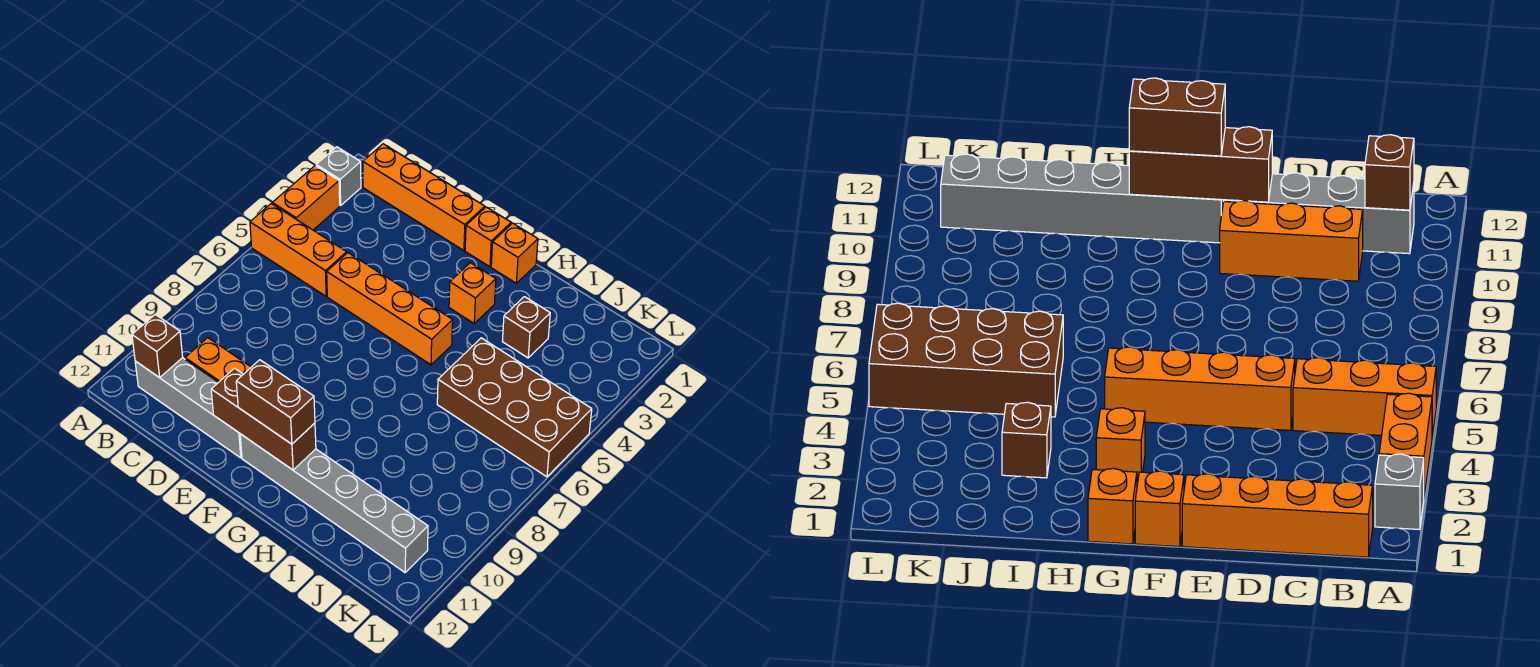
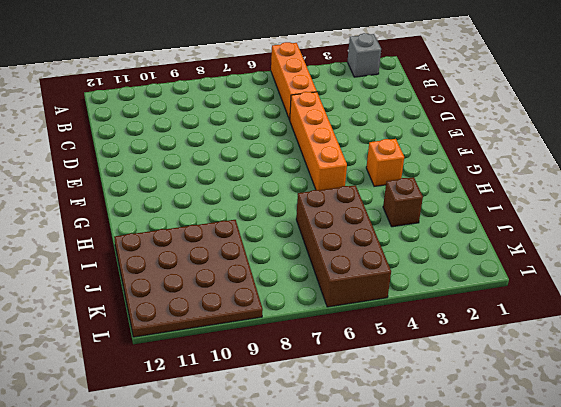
brown 4x4 plate [114,220,263,337] -> grey 1x6 brick [240,434,428,572]
none -> orange 1x2 brick [272,166,340,230]
none -> orange 1x4 brick [363,144,485,250]
none -> grey 1x4 brick [135,358,242,458]

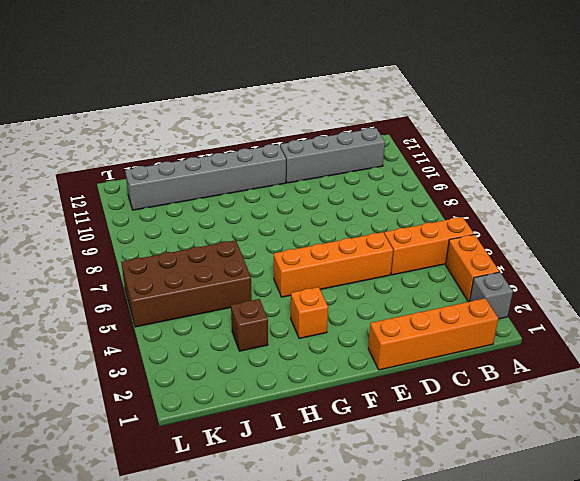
none -> orange 1x3 brick [185,338,251,382]
none -> orange 1x1 brick [465,207,511,267]
none -> orange 1x1 brick [491,223,538,283]

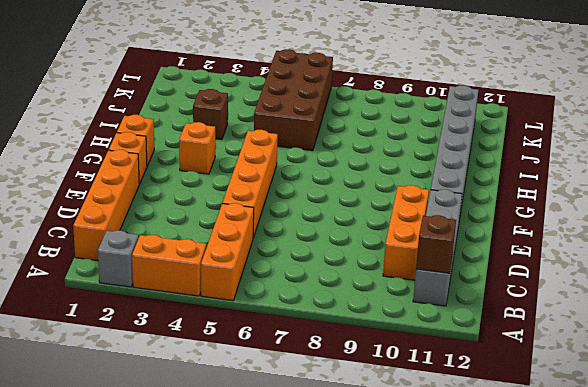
none -> brown 1x3 brick [211,368,316,470]
none -> brown 1x2 brick [236,360,315,444]

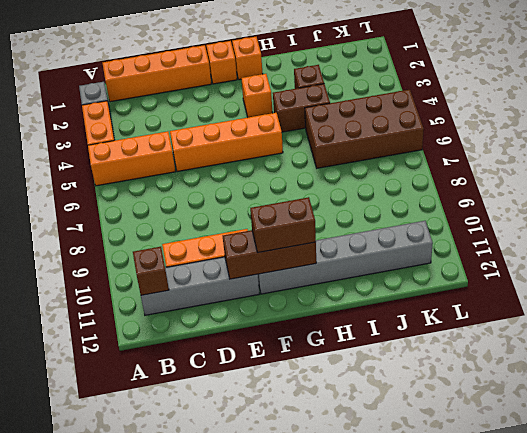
brown 1x2 brick [273,84,330,132] -> none

